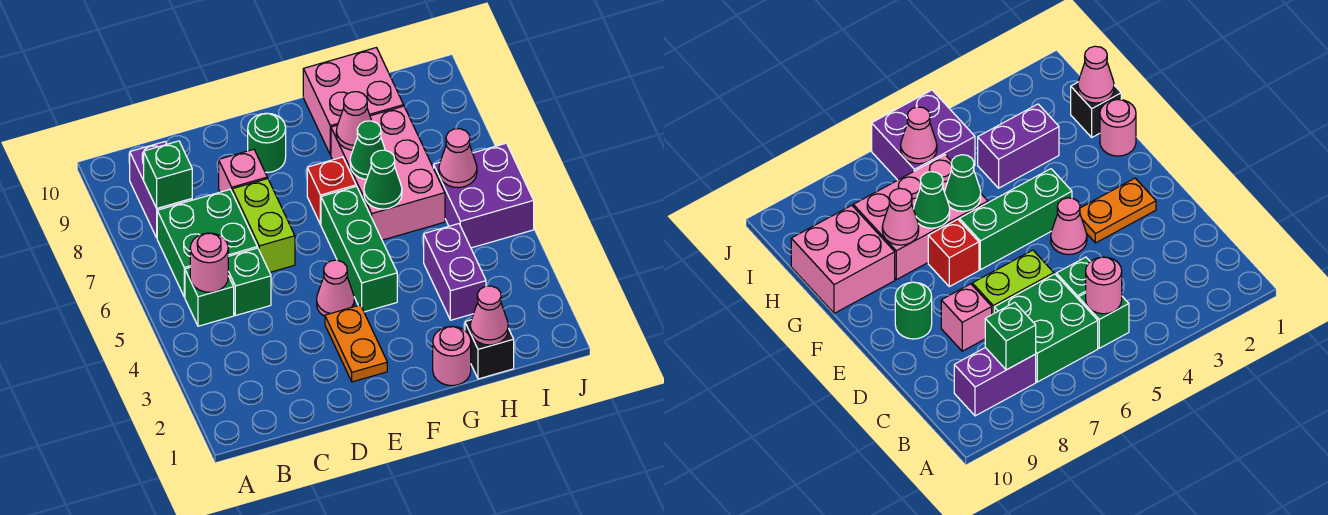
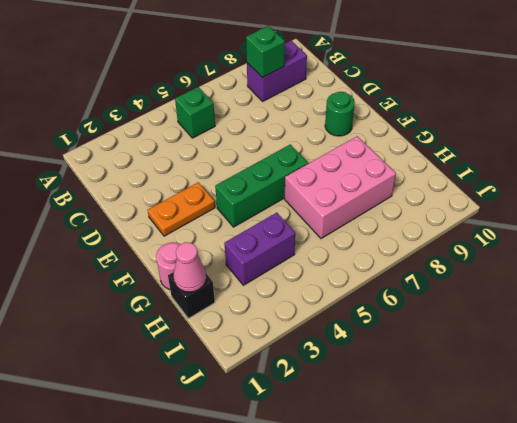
none -> green 2x2 brick [157,190,257,297]
none -> green 1x1 brick [228,248,271,315]
none -> lime 1x2 brick [232,179,295,272]

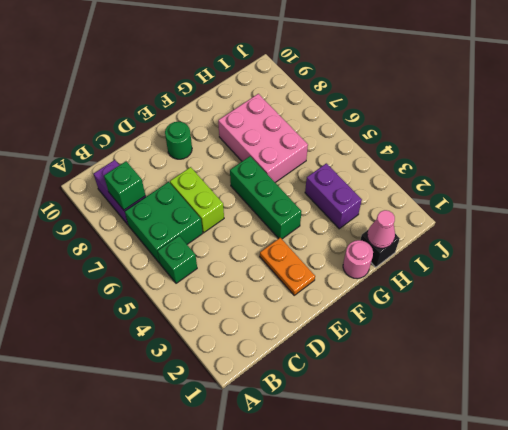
none -> green 1x1 brick [228,248,271,315]
none -> pink 1x1 brick [219,149,267,192]
none -> pink 1x1 cone [317,260,355,316]

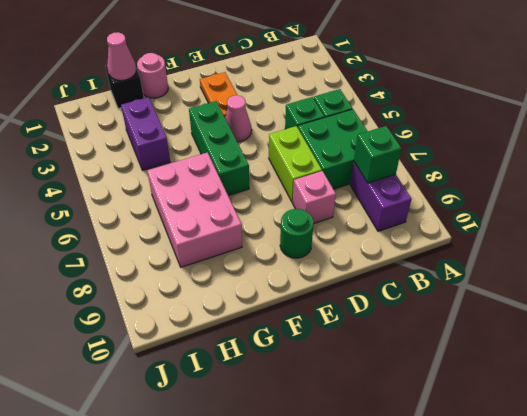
none -> red 1x1 brick [307,157,356,225]
none -> pink 2x2 brick [303,48,404,155]
none -> purple 2x2 brick [434,143,534,248]

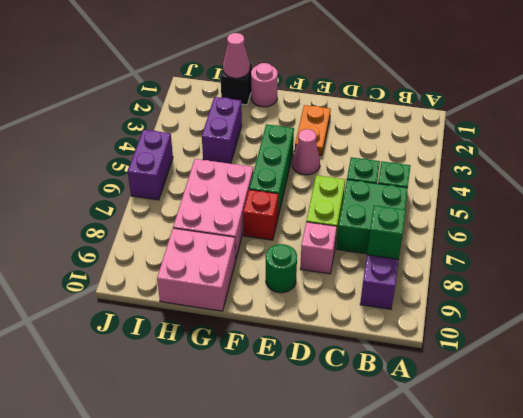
purple 1x2 brick [128,130,173,200] -> purple 2x2 brick [434,143,534,248]
none -> pink 1x1 round brick [190,233,228,292]
none -> green 1x1 cone [364,150,402,209]
none -> green 1x1 cone [350,121,385,179]

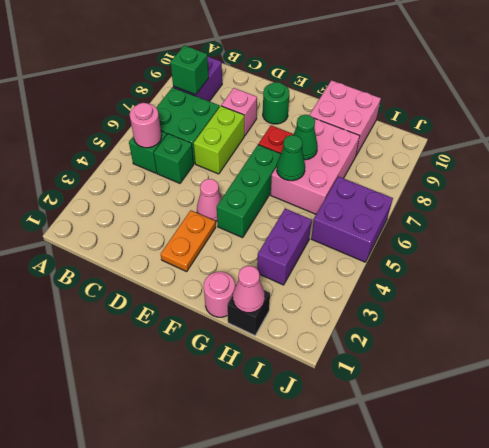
none -> pink 1x1 cone [336,92,372,150]
none -> pink 1x1 cone [439,129,477,188]

